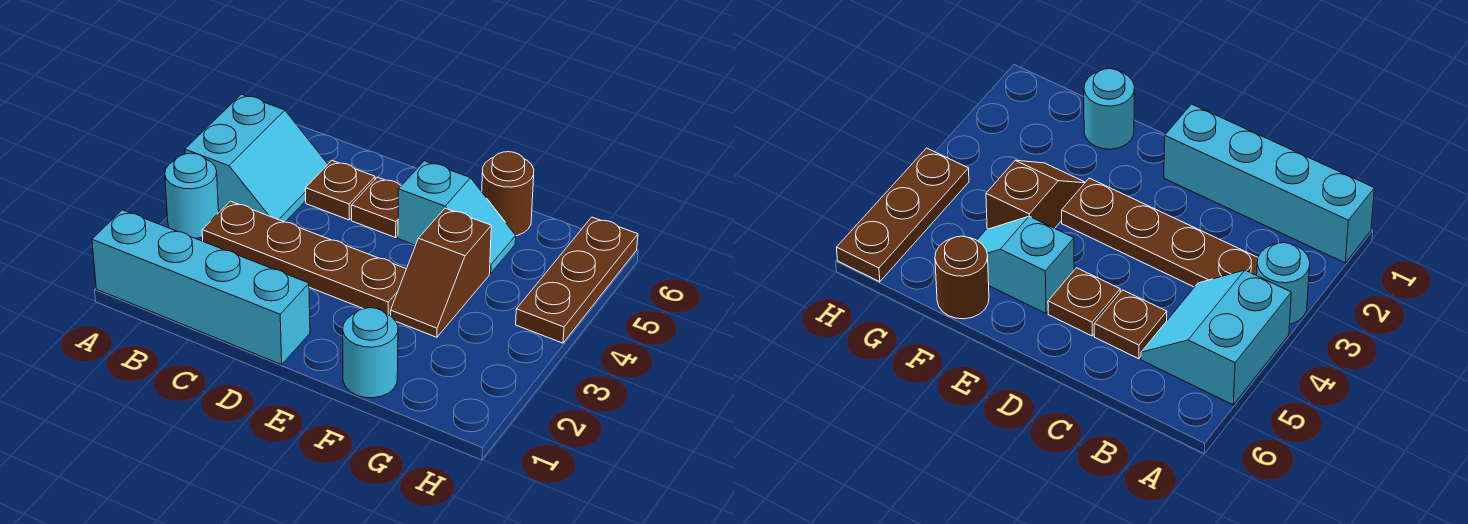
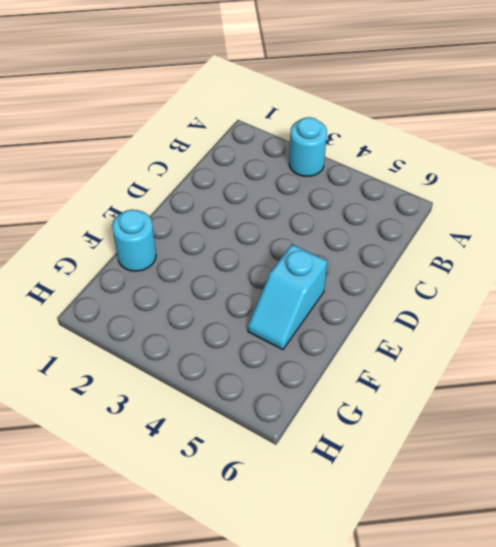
none -> cyan 1x4 brick [92,210,310,365]
none -> cyan 2x2 slope [185,94,328,222]

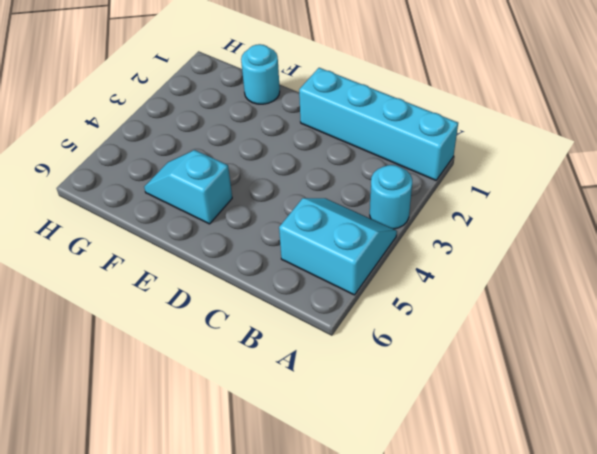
cyan 2x2 slope [279,198,397,295] -> cyan 2x2 slope turned to [185,94,328,222]
none -> brown 1x4 plate [202,201,406,316]
none -> brown 1x1 plate [306,160,375,220]

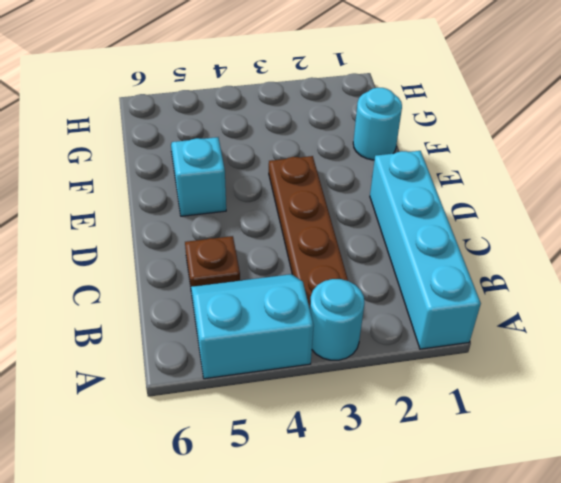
none -> brown 1x1 plate [351,177,401,238]
none -> brown 1x2 slope [391,208,491,337]

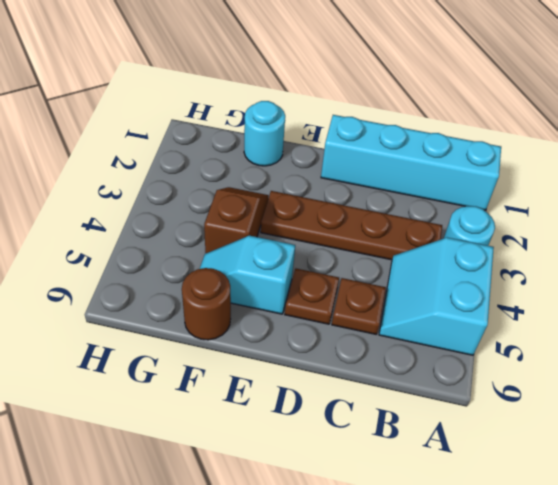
none -> brown 1x3 plate [516,217,638,343]

